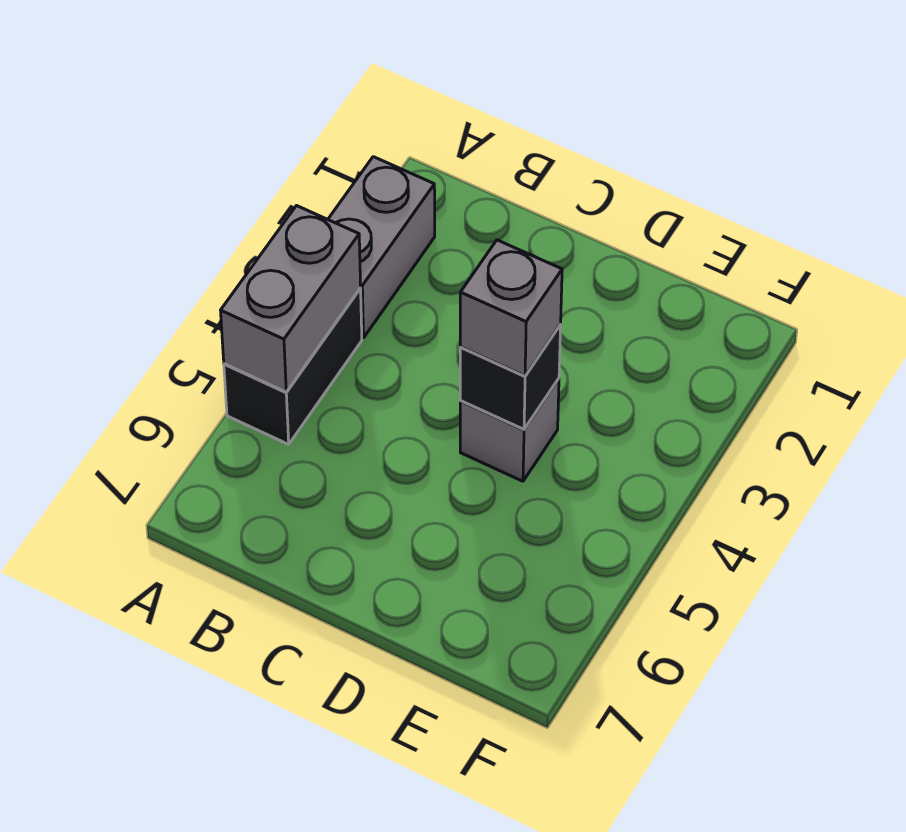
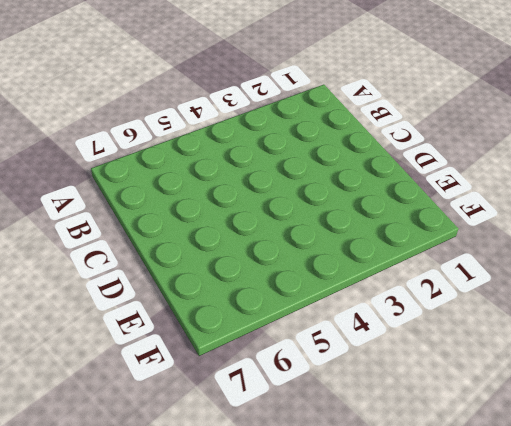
none -> grey 1x2 brick [328,157,435,338]
none -> black 1x2 brick [224,288,362,444]

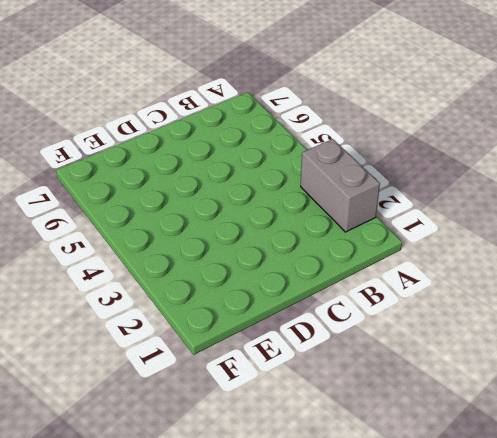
none -> black 1x2 brick [224,288,362,444]
none -> grey 1x1 brick [460,379,559,481]

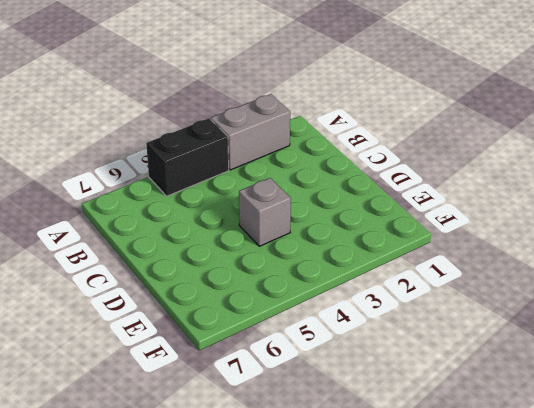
none -> grey 1x2 brick [221,206,361,392]
none -> black 1x1 brick [460,325,561,429]

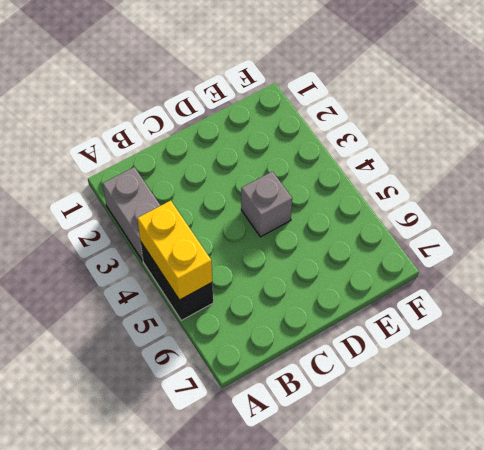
yellow 1x2 brick [137,201,212,300] -> grey 1x2 brick [221,206,361,392]
none -> black 1x1 brick [460,325,561,429]
none -> grey 1x1 brick [460,240,562,376]

